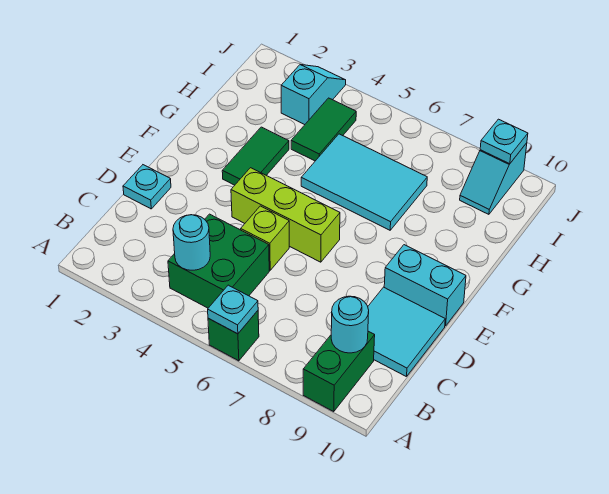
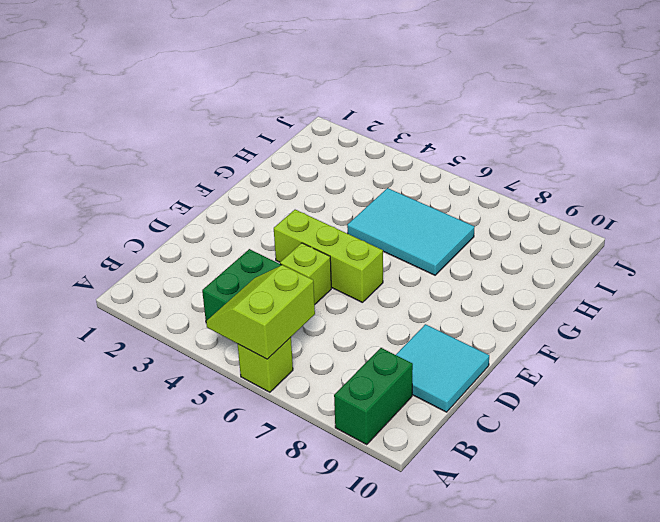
lime 2x2 slope [206,265,315,359] -> cyan 1x1 plate [208,285,258,334]
lime 1x1 brick [238,337,293,392] -> green 1x1 brick [208,311,259,361]
none -> cyan 1x1 plate [123,165,171,209]
none -> cyan 1x2 brick [384,245,466,326]
none -> green 1x2 tile [222,127,289,185]

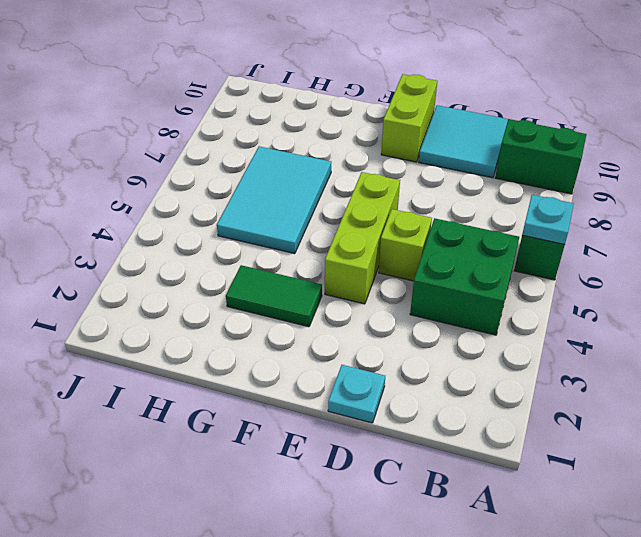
lime 1x2 brick [381,74,437,162] -> cyan 1x2 brick [384,245,466,326]
none -> green 1x2 tile [291,98,356,161]
none -> cyan 1x2 slope [281,65,346,125]
none -> cyan 1x2 slope [460,143,527,214]

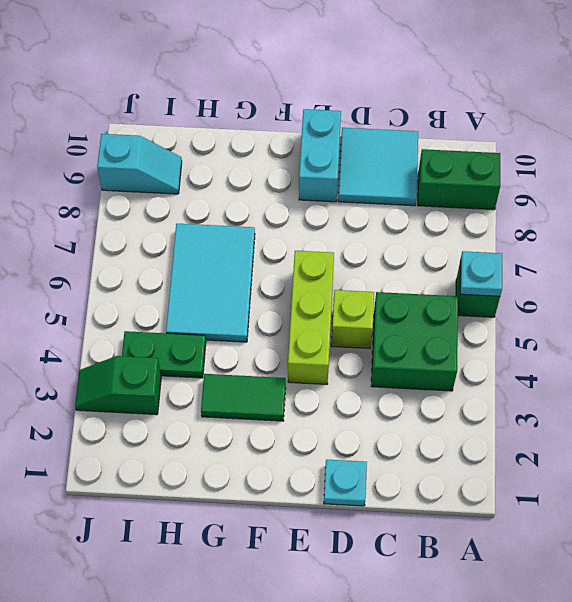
green 1x2 plate [122,331,206,378] -> green 1x2 tile [291,98,356,161]
green 1x2 slope [75,356,161,415] -> cyan 1x2 slope [281,65,346,125]
none -> cyan 1x1 round brick [173,215,210,270]
none -> cyan 1x1 round brick [331,296,369,353]
none -> cyan 1x1 plate [480,119,528,164]

